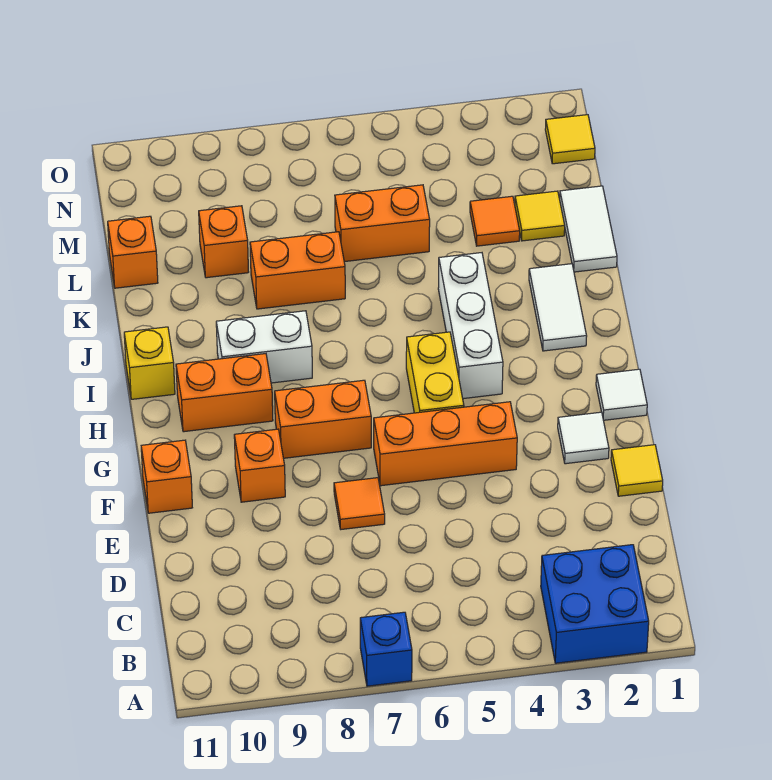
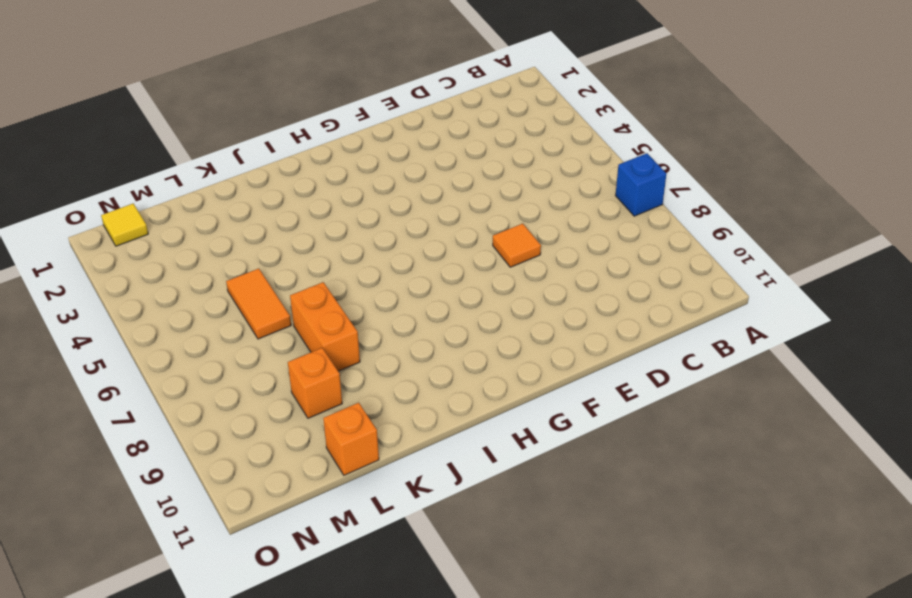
orange 1x2 tile [226,269,291,339] -> orange 1x2 brick [335,185,430,262]
none -> blue 2x2 brick [541,545,649,663]
none -> yellow 1x1 tile [611,445,663,496]
none -> white 1x1 tile [558,412,609,464]

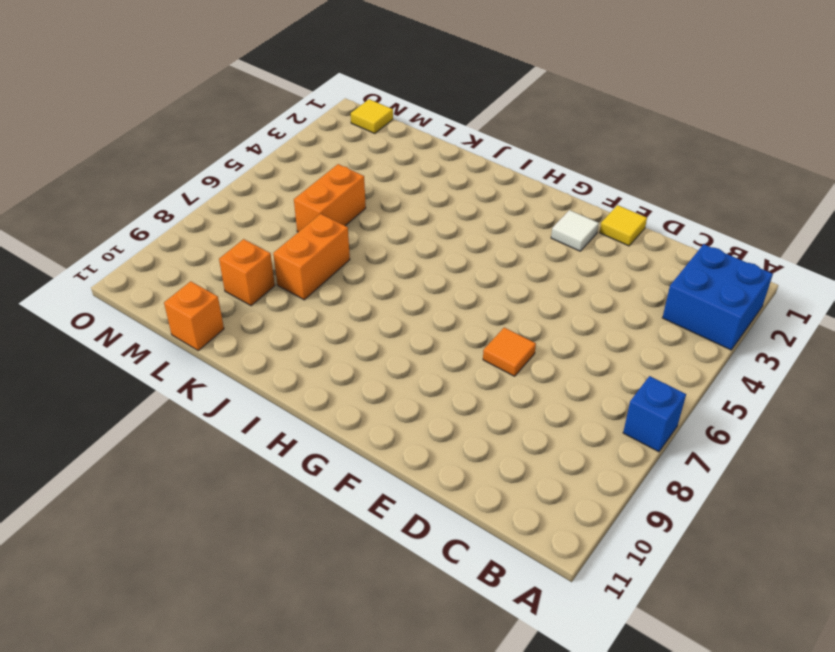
none -> orange 1x3 brick [374,402,517,486]
none -> orange 1x1 brick [234,429,285,502]
none -> orange 1x1 brick [141,440,192,513]

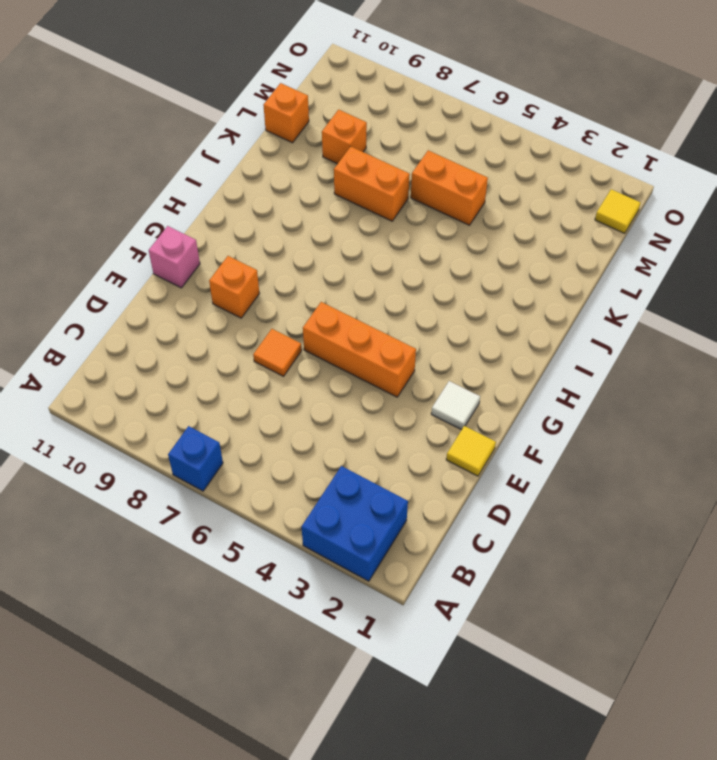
pink 1x1 brick [149,226,200,288] -> orange 1x1 brick [141,440,192,513]
none -> white 1x1 tile [596,369,647,420]
none -> yellow 1x2 brick [406,332,464,413]
none -> orange 1x2 brick [275,380,371,458]

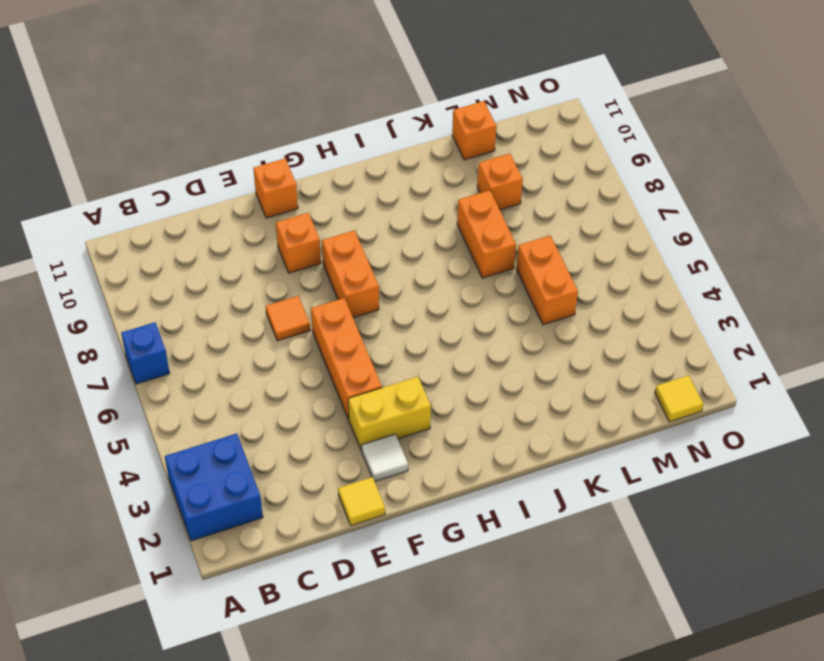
yellow 1x2 brick [348,377,431,450] -> yellow 1x2 brick moved to [406,332,464,413]
none -> white 1x1 tile [596,369,647,420]
none -> white 1x3 brick [438,253,503,399]
none -> orange 1x2 brick [176,354,273,432]

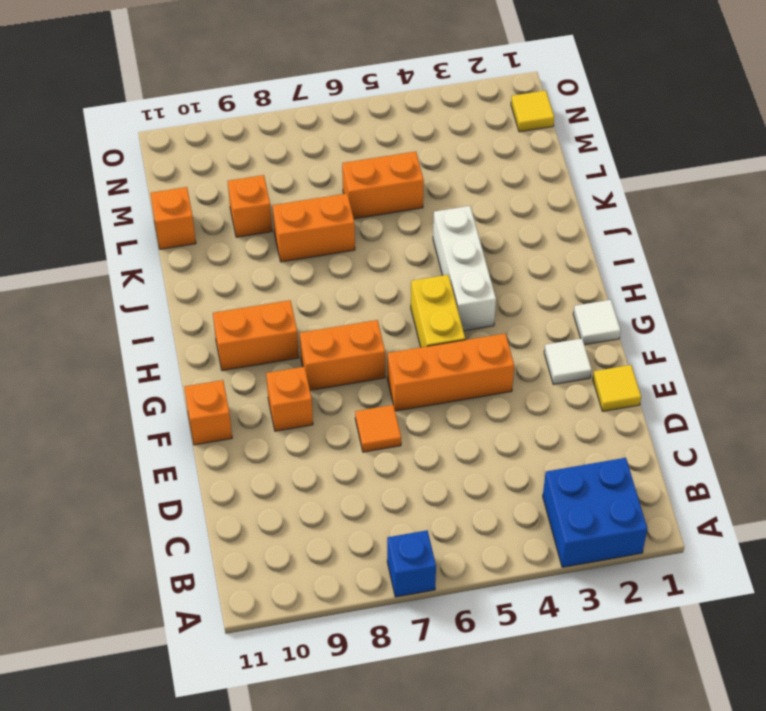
none -> white 1x2 tile [529,264,587,351]
none -> white 1x2 brick [216,311,312,383]
none -> yellow 1x1 brick [124,327,175,399]

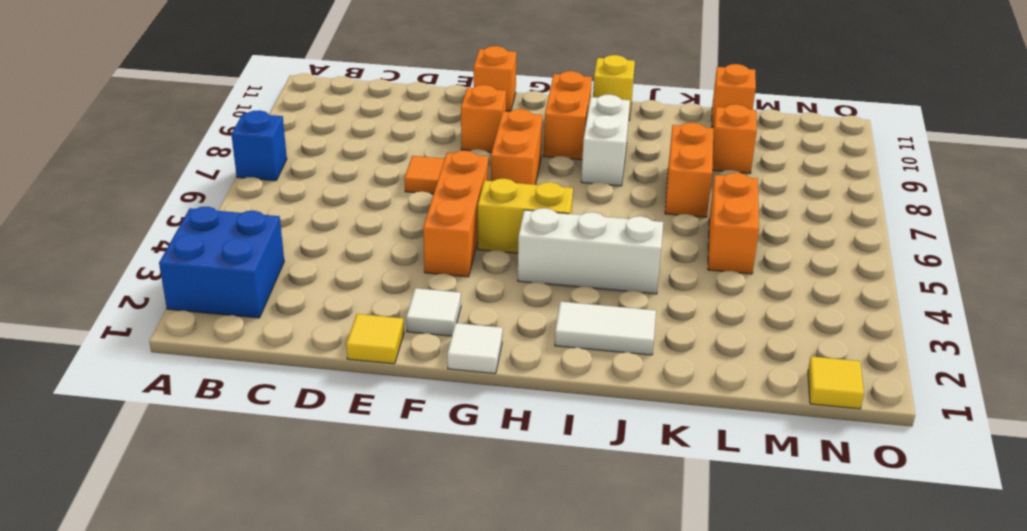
none -> white 1x2 tile [560,186,617,272]
none -> yellow 1x1 tile [515,191,565,241]
none -> orange 1x1 tile [470,196,520,246]

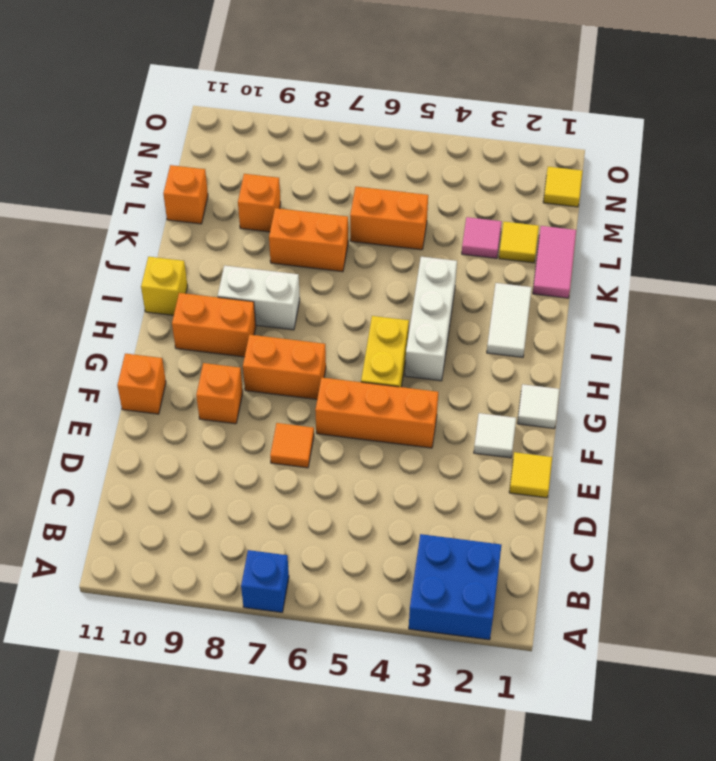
pink 1x2 tile [533,226,576,298] -> white 1x2 tile [560,186,617,272]
pink 1x1 tile [462,217,502,258] -> orange 1x1 tile [470,196,520,246]

